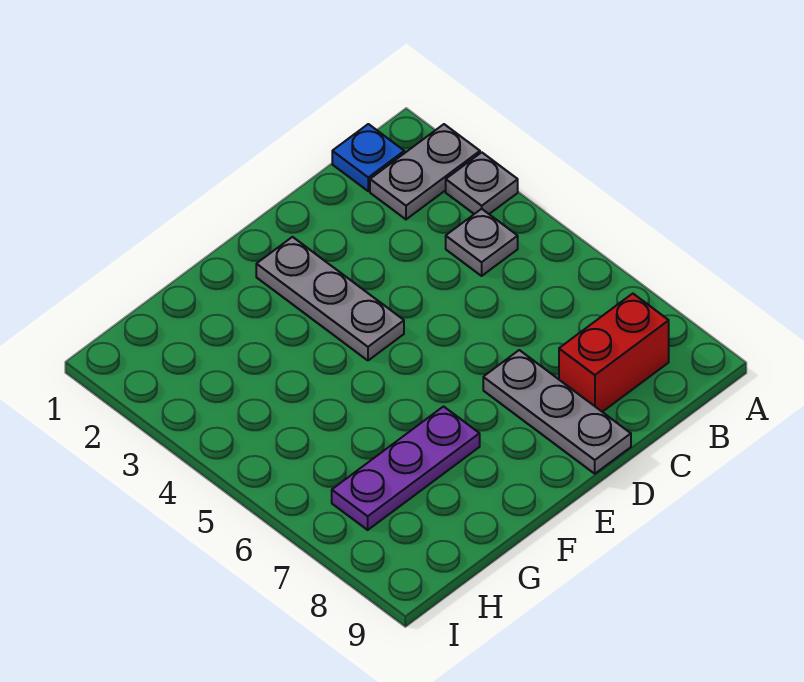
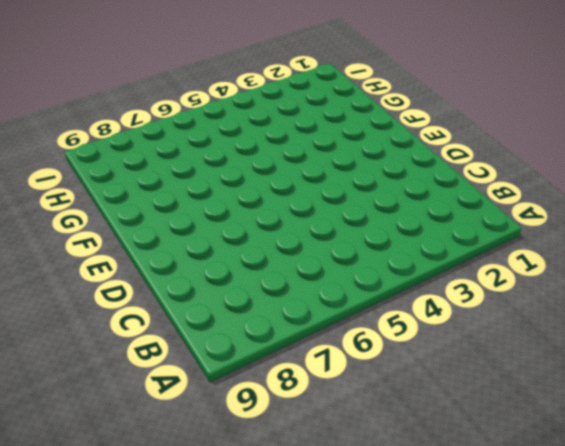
none -> grey 1x2 plate [370,124,480,219]
none -> grey 1x1 plate [446,152,518,214]

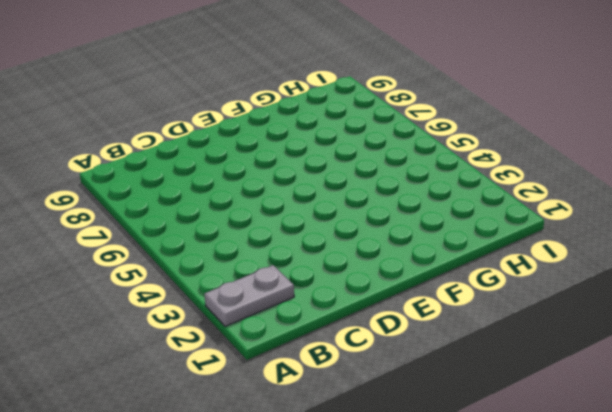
none -> grey 1x1 plate [446,152,518,214]
none -> blue 1x1 plate [332,124,404,191]

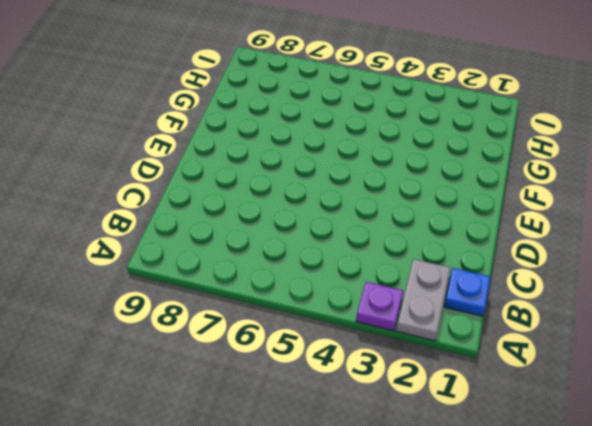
purple 1x1 plate [356,282,403,331] -> grey 1x1 plate [446,152,518,214]
none -> grey 1x1 plate [446,209,518,276]
none -> red 1x2 brick [559,294,669,412]

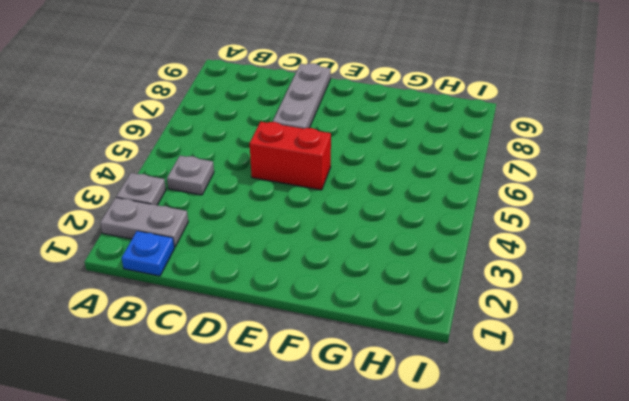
red 1x2 brick [250,122,331,190] -> red 1x2 brick moved to [559,294,669,412]
none -> grey 1x3 plate [256,237,404,360]
none -> purple 1x3 plate [332,407,480,530]

